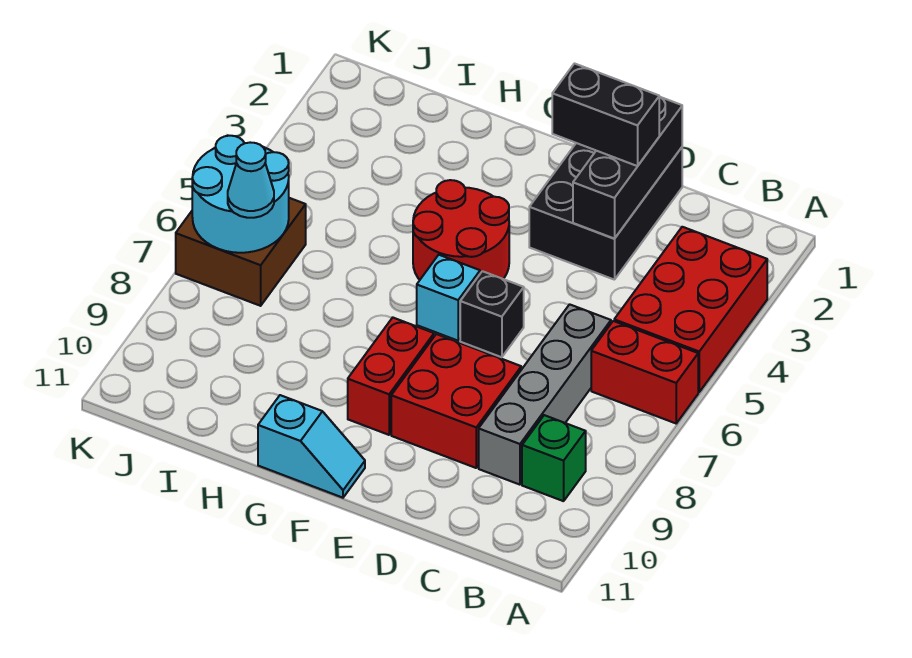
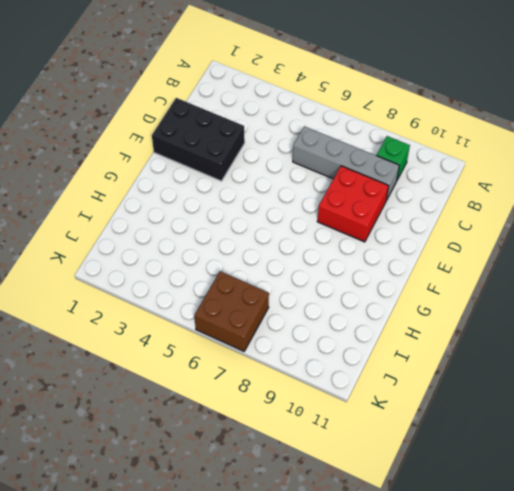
none -> red 2x3 brick [614,227,767,392]
none -> red 1x2 brick [591,321,698,423]
none -> black 1x1 brick [460,271,524,357]

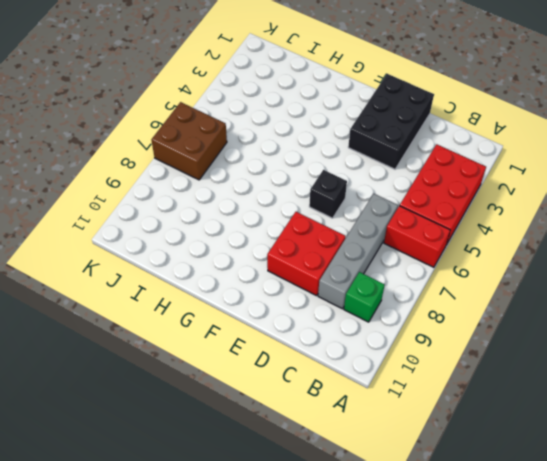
none -> red 2x2 round brick [413,180,509,280]
none -> cyan 1x1 brick [417,255,480,341]
none -> red 1x2 brick [348,318,434,435]

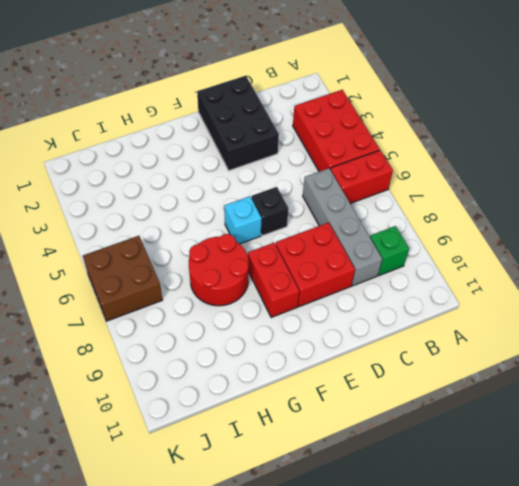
red 2x2 round brick [189,234,249,306] -> red 2x2 round brick moved to [413,180,509,280]
none -> cyan 1x2 slope [258,395,365,498]
none -> black 1x3 brick [573,97,682,239]
none -> cyan 2x2 round brick [192,136,289,253]

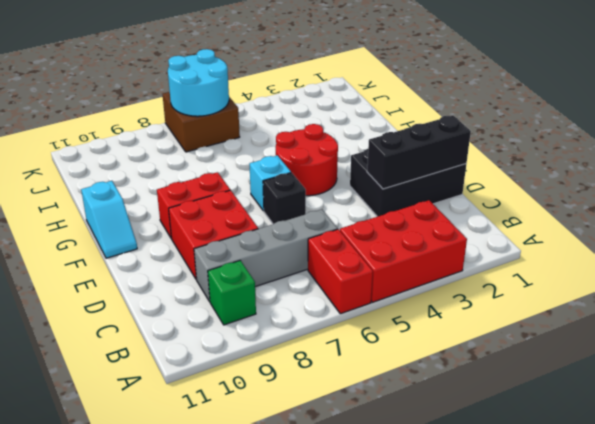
none -> black 1x2 brick [552,64,659,166]
none -> cyan 1x1 cone [228,142,274,218]

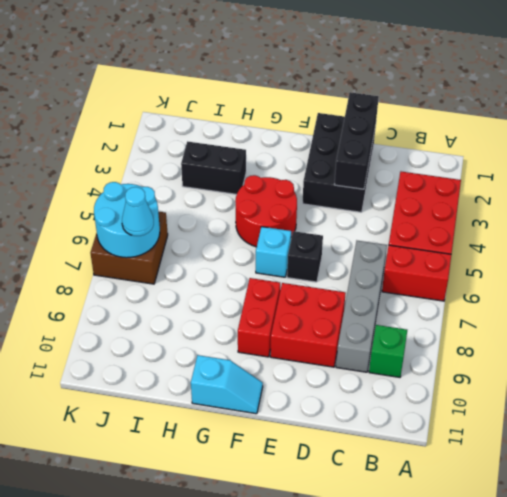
black 1x2 brick [181,141,246,194] -> black 1x2 brick moved to [552,64,659,166]

